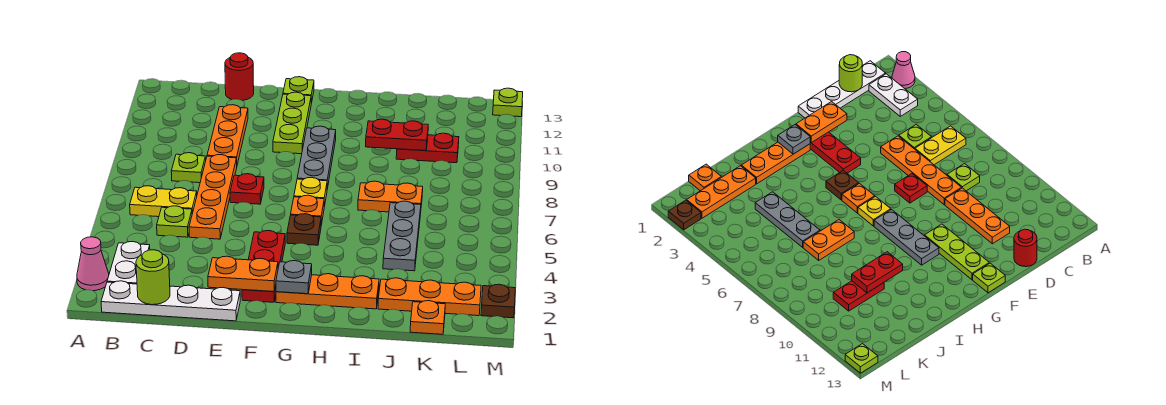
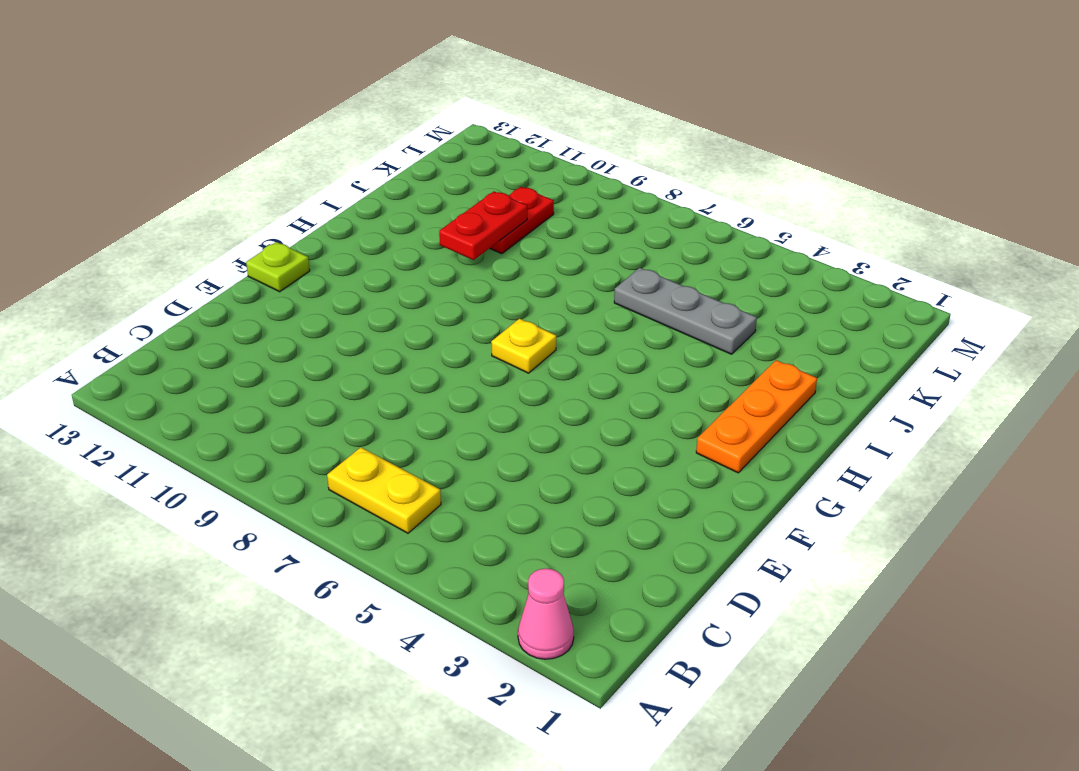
yellow 1x2 plate [327,447,441,533] -> yellow 1x2 plate turned to [130,186,197,217]
none -> white 1x4 plate [101,281,240,321]
none -> white 1x2 plate [107,242,150,284]
none -> lime 1x1 plate [157,206,192,237]

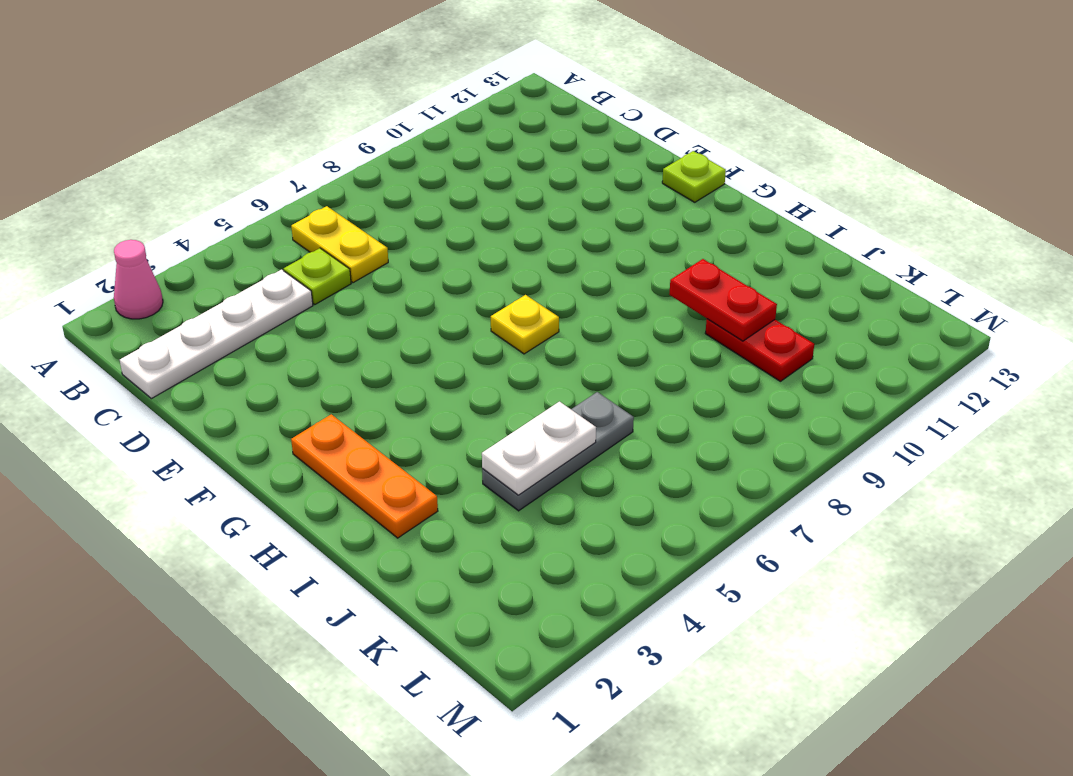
white 1x4 plate [120,270,313,399] -> white 1x4 plate turned to [101,281,240,321]
white 1x2 plate [482,402,596,495] -> white 1x2 plate moved to [107,242,150,284]
none -> lime 1x1 plate [171,153,206,183]
none -> orange 1x4 plate [189,155,237,239]
none -> orange 1x3 plate [207,105,248,164]

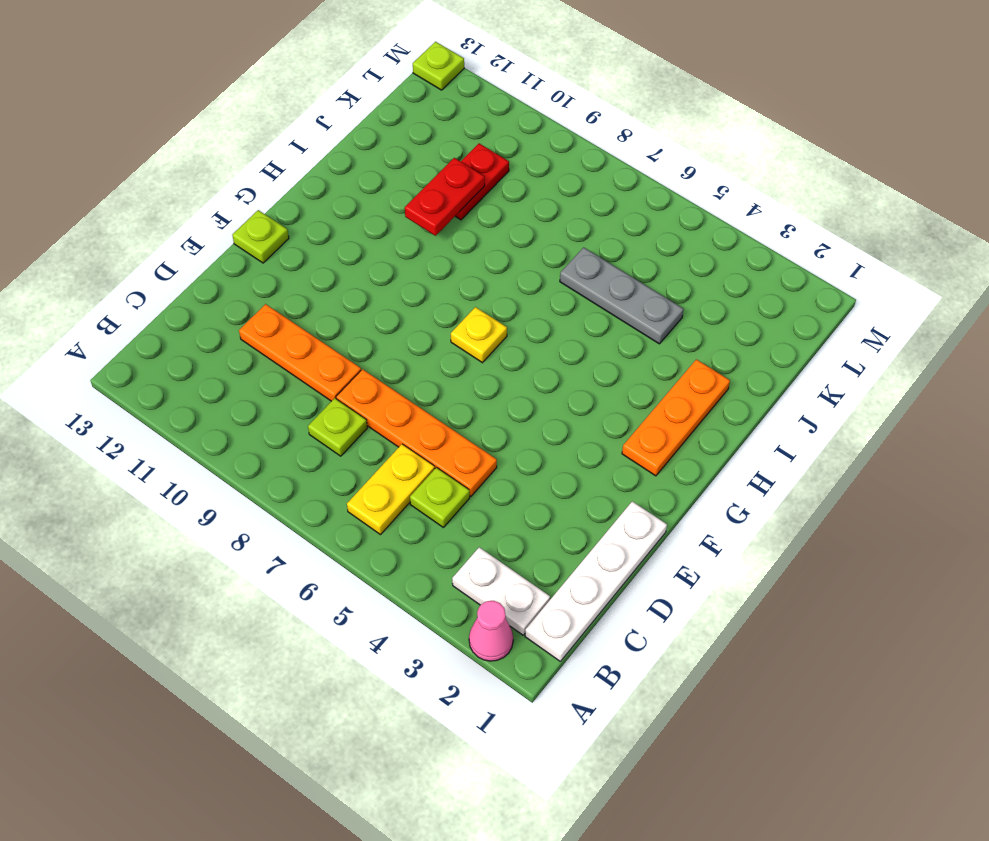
none -> red 1x1 round brick [225,53,254,101]
none -> red 1x1 plate [230,174,264,204]
none -> red 1x3 plate [242,231,285,302]

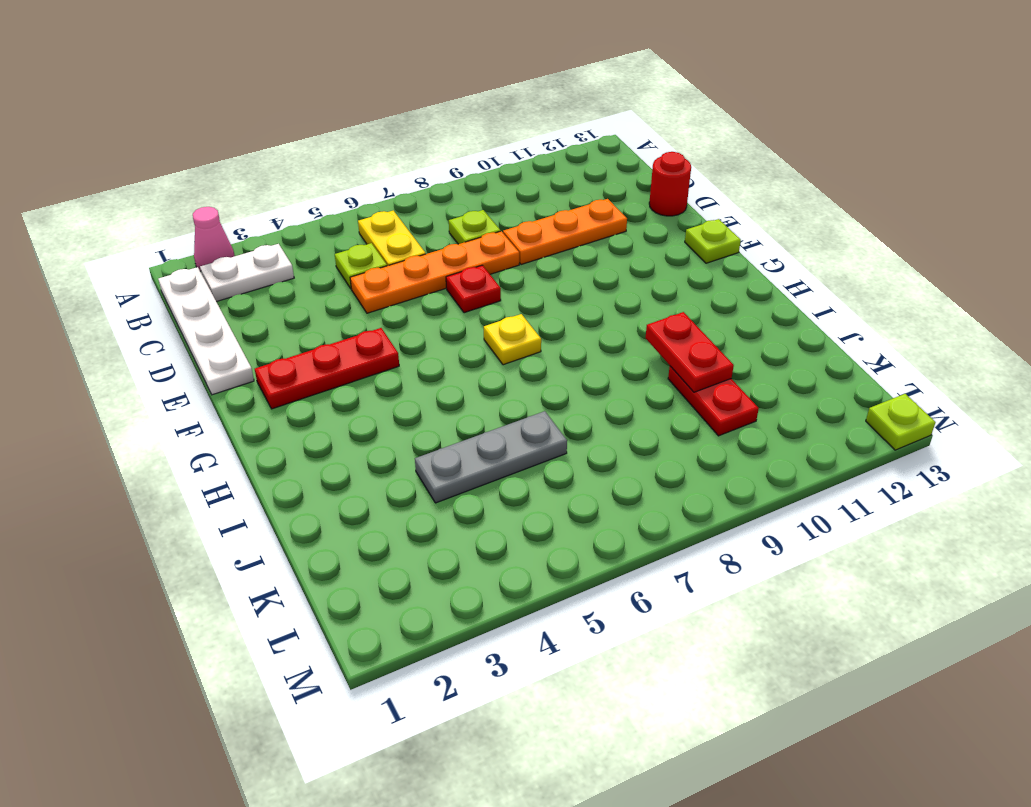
none -> lime 1x3 plate [273,92,311,154]
none -> orange 1x3 plate [276,274,379,309]
none -> brown 1x1 plate [287,214,321,245]

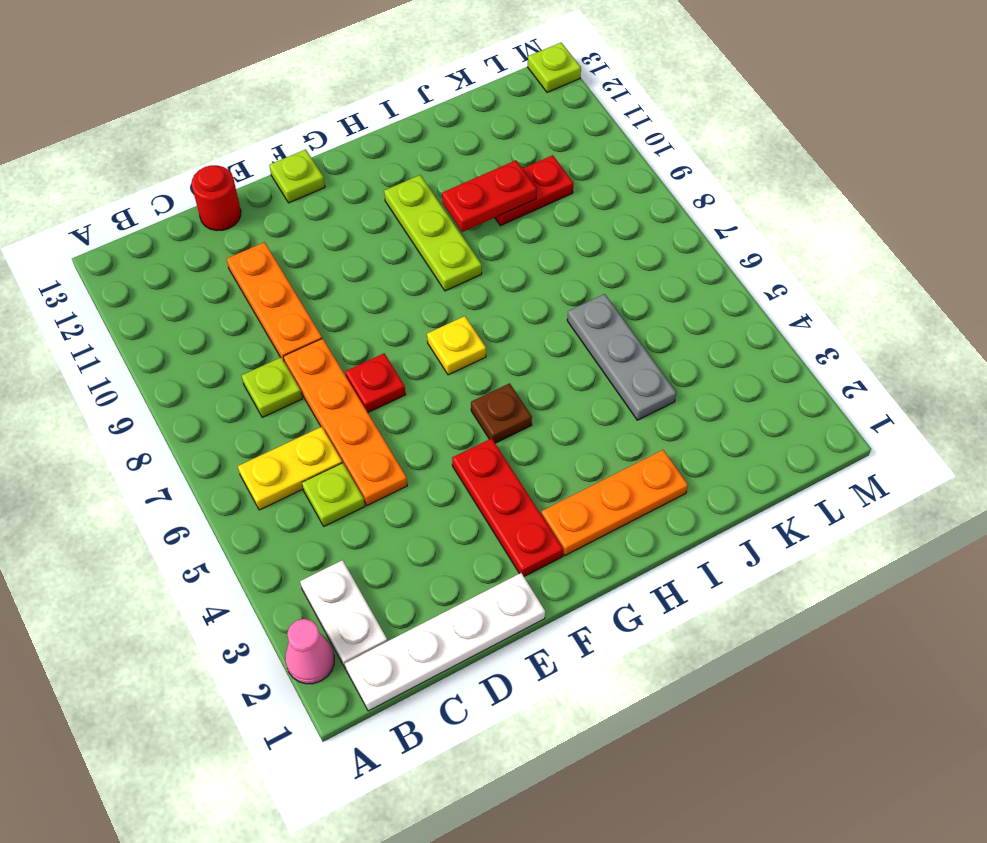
lime 1x3 plate [384,175,482,291] -> lime 1x3 plate moved to [273,92,311,154]
none -> orange 1x1 plate [291,195,324,225]
none -> grey 1x3 plate [297,126,336,189]
none -> orange 1x2 plate [358,181,423,212]

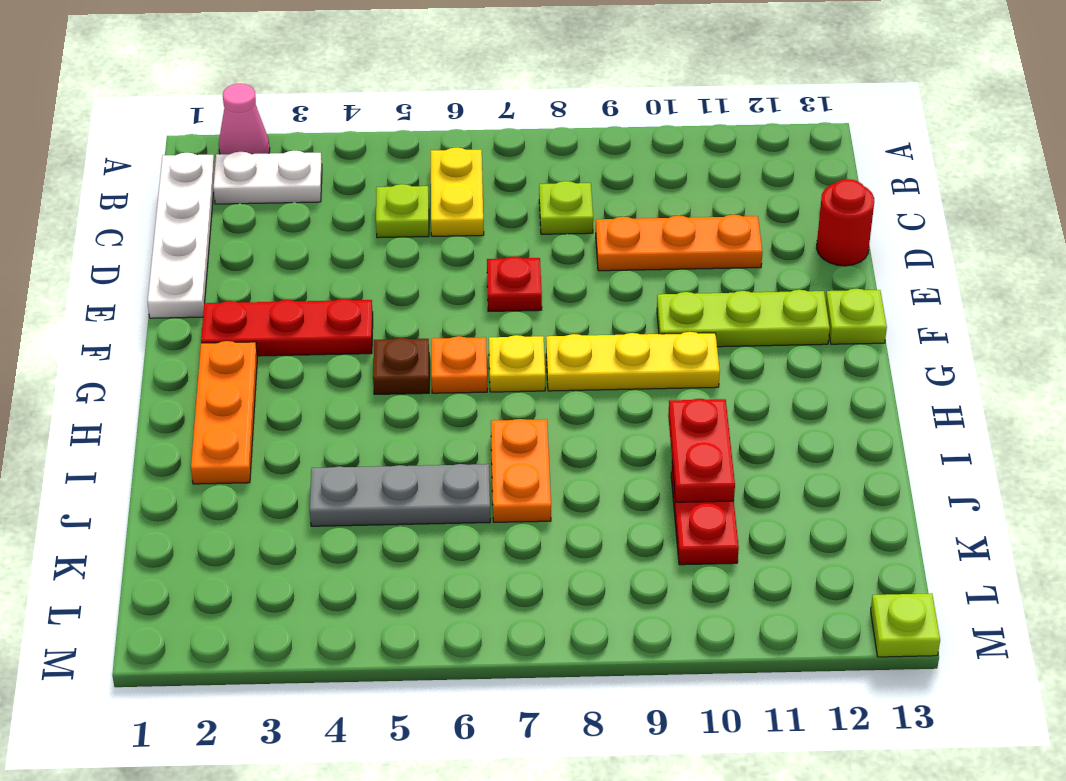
yellow 1x3 plate [546,332,720,391] -> grey 1x3 plate [297,126,336,189]
none -> orange 1x4 plate [189,155,237,239]
none -> orange 1x3 plate [378,278,481,316]
none -> orange 1x1 plate [410,301,445,334]

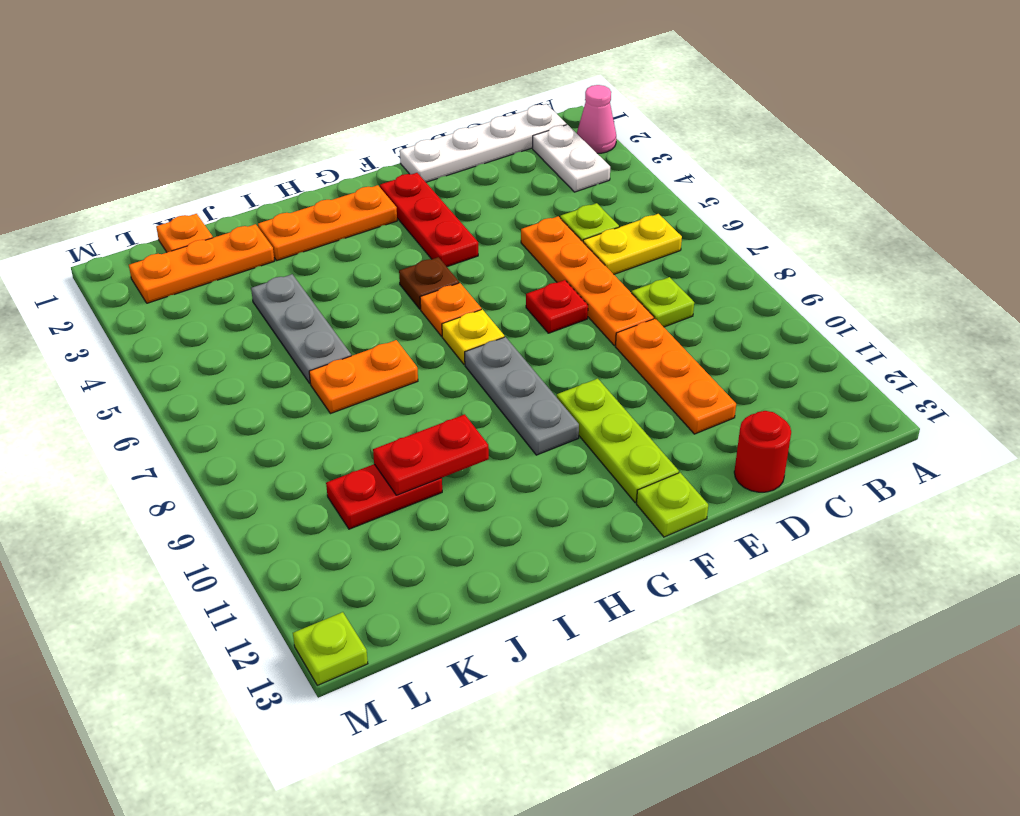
none -> brown 1x1 plate [481,284,515,318]
none -> lime 1x1 round brick [136,250,170,305]
none -> orange 1x2 plate [208,256,278,292]

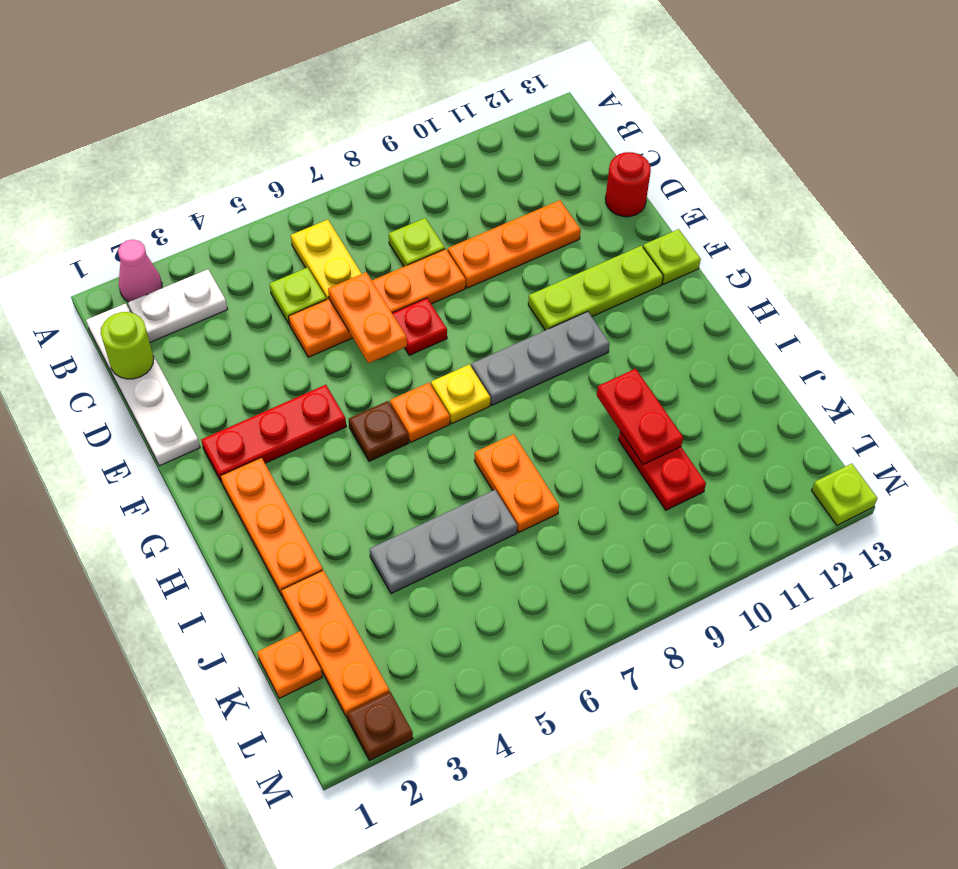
orange 1x2 plate [328,272,407,363] -> orange 1x2 plate moved to [208,256,278,292]
none -> grey 1x1 plate [276,261,312,294]

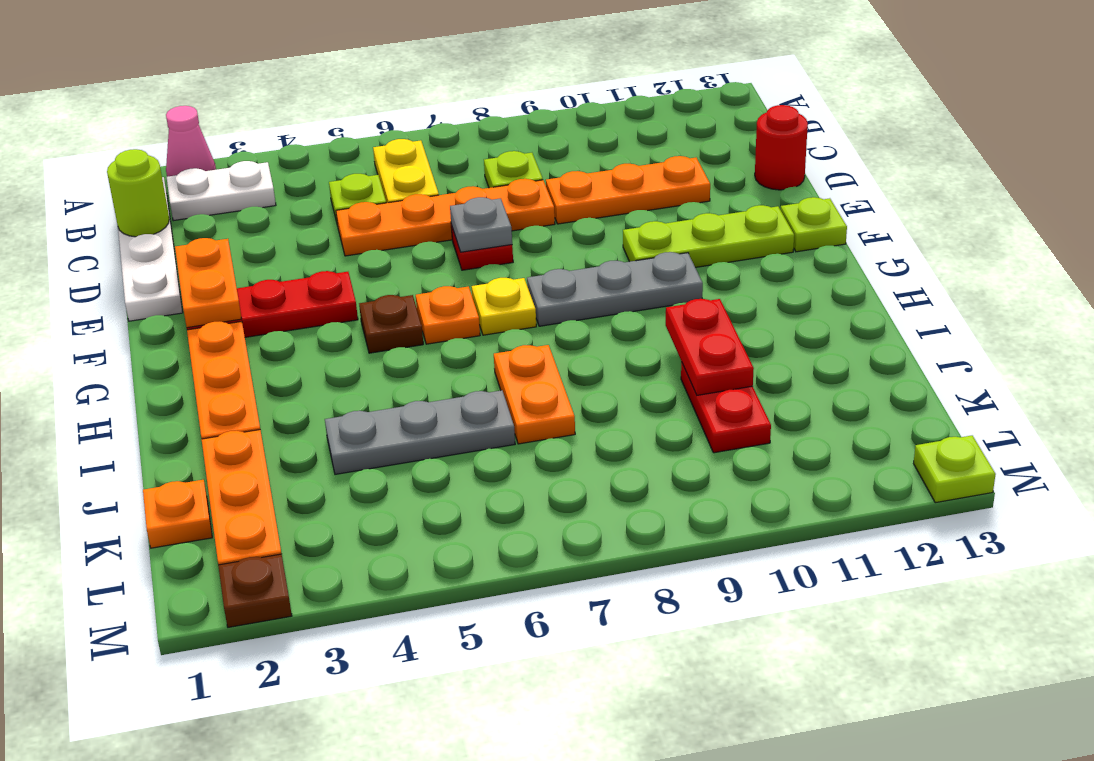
grey 1x1 plate [450,197,512,252] -> grey 1x1 plate moved to [276,261,312,294]

